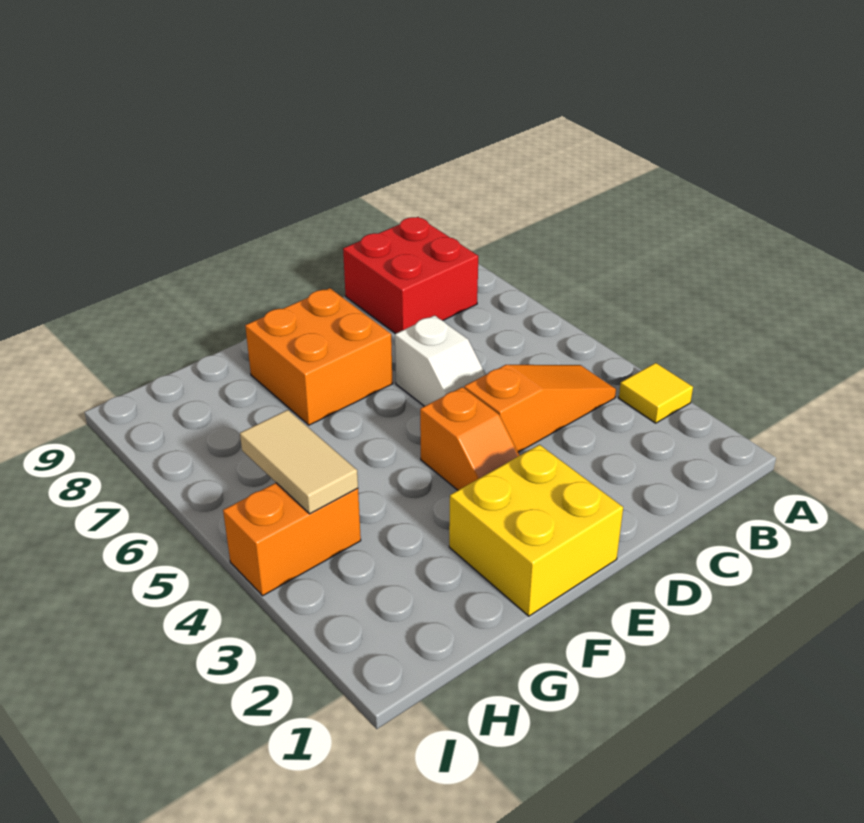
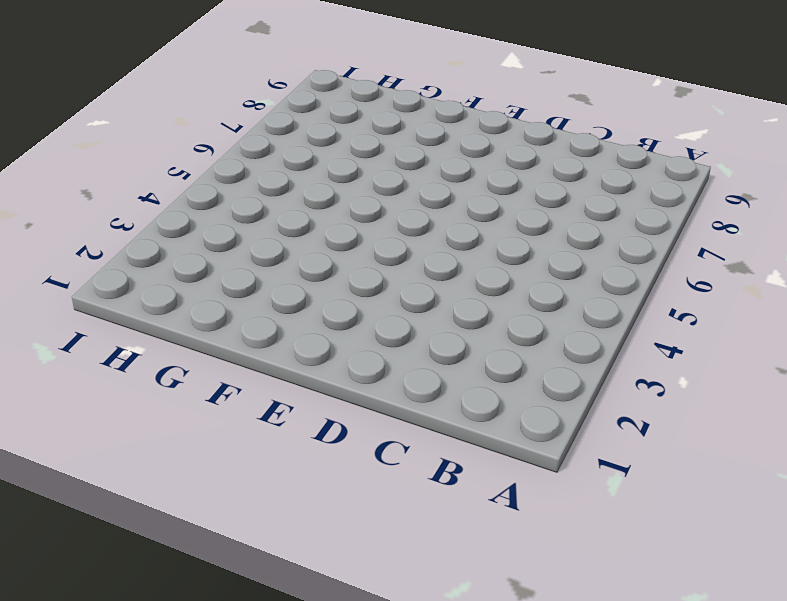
none -> yellow 1x1 tile [619,363,693,423]
none -> orange 1x3 slope [464,365,616,452]

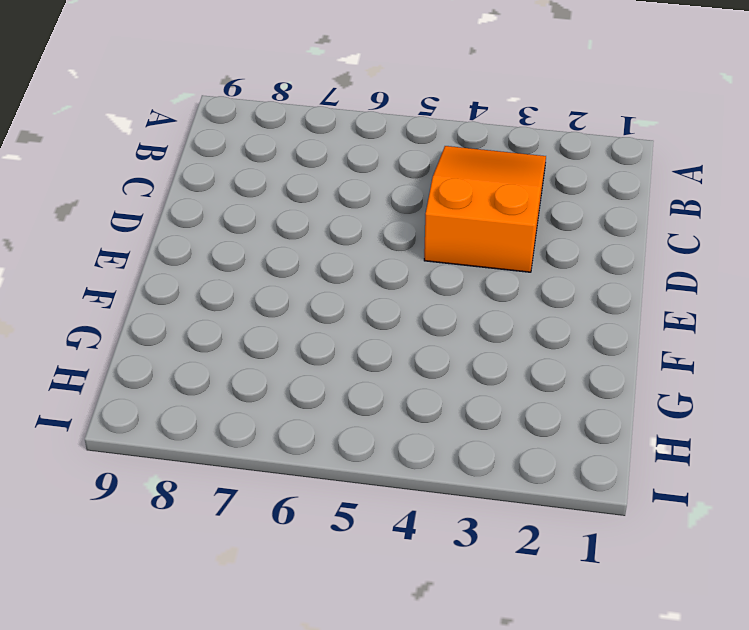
orange 2x3 slope [424,146,546,272] -> orange 1x3 slope [464,365,616,452]
none -> yellow 1x1 tile [619,363,693,423]
none -> red 2x2 brick [343,217,478,334]

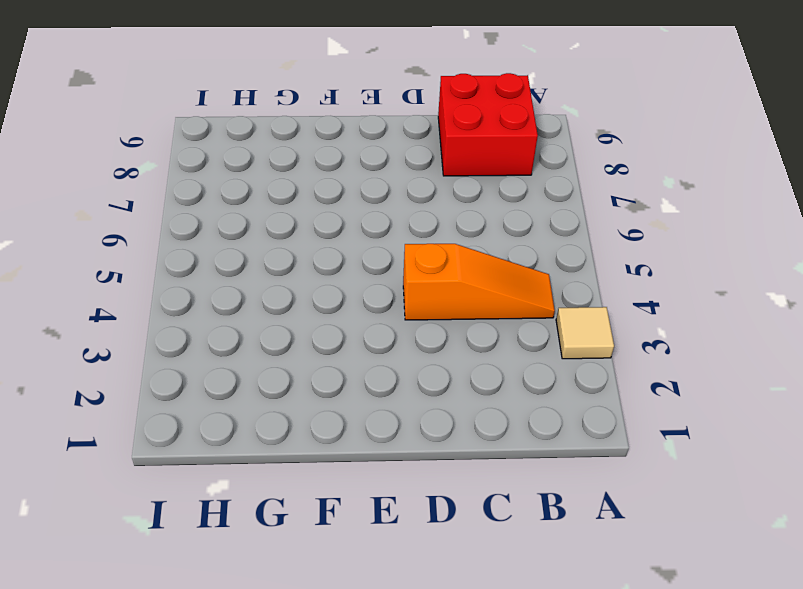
tan 1x1 tile [556,307,614,359] -> yellow 1x1 tile [619,363,693,423]
none -> white 1x2 slope [395,316,486,406]
none -> yellow 2x2 brick [449,445,623,616]

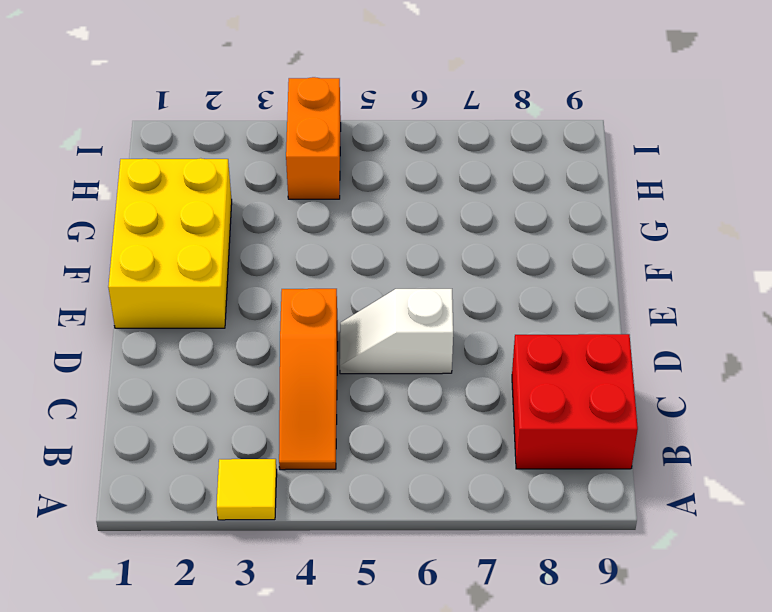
yellow 2x3 brick [108,158,232,328] -> yellow 2x2 brick [449,445,623,616]
none -> orange 1x2 slope [420,387,520,490]
none -> orange 2x2 brick [245,288,393,425]

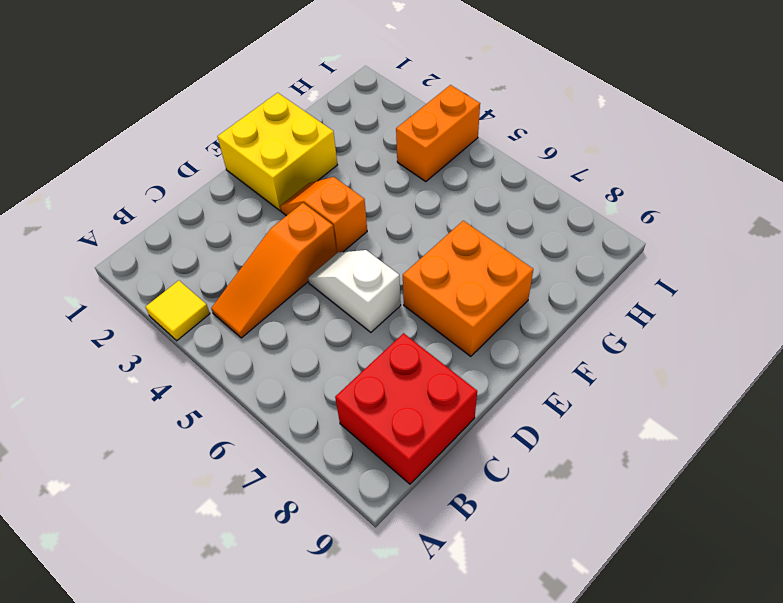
none -> tan 1x2 tile [240,410,358,514]

